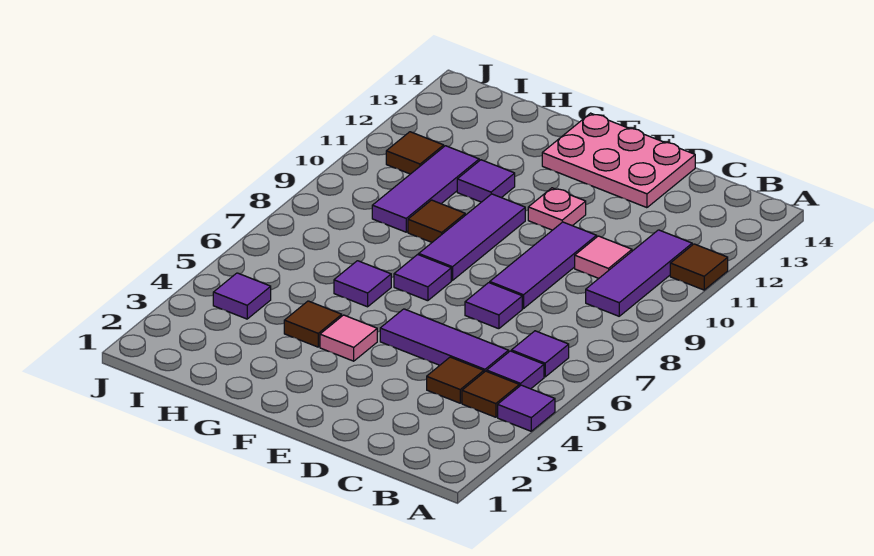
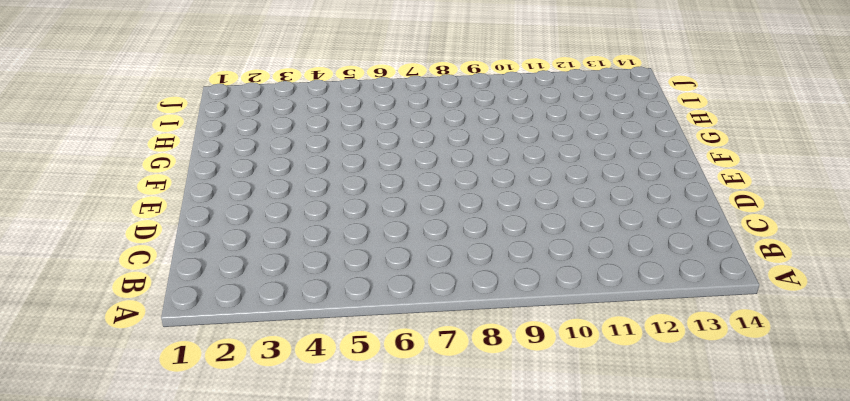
none -> purple 1x1 tile [498,385,555,431]
none -> brown 1x1 tile [670,244,728,290]
none -> brown 1x1 tile [462,371,519,417]

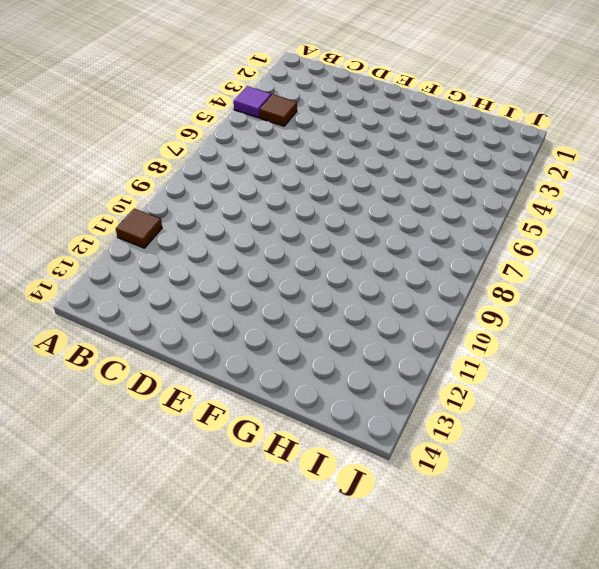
none -> purple 1x1 tile [487,351,544,389]
none -> purple 1x1 tile [511,331,569,377]
none -> purple 1x3 tile [586,230,692,316]

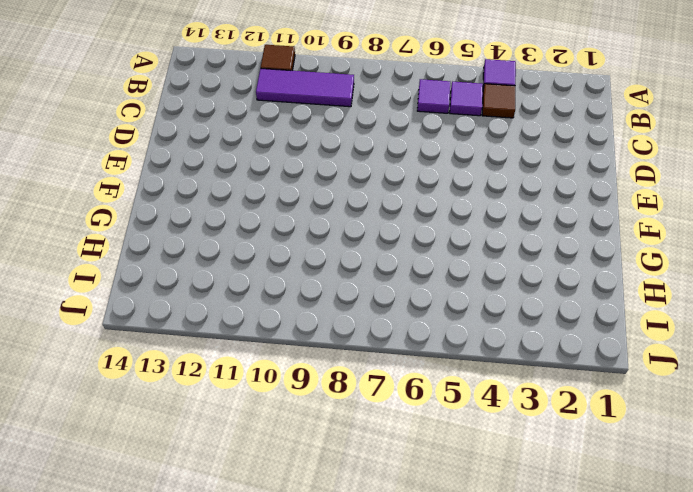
none -> brown 1x1 tile [427,357,484,403]
none -> purple 1x3 tile [380,309,509,372]
none -> pink 1x1 tile [575,236,632,279]

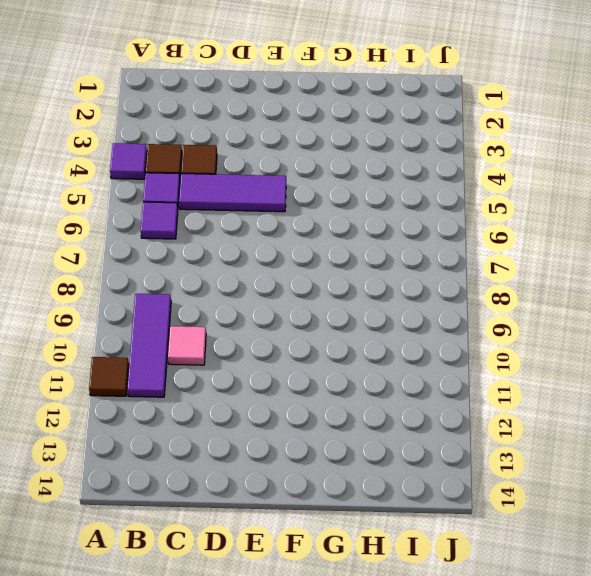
none -> purple 1x1 tile [465,283,522,329]
none -> purple 1x3 tile [490,222,597,309]
none -> pink 2x3 plate [542,113,695,208]

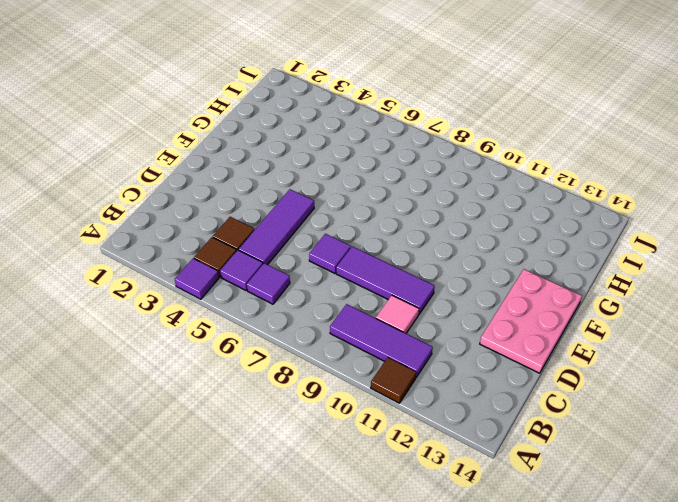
none -> pink 1x1 plate [528,188,586,230]
none -> pink 1x1 tile [320,315,377,361]
none -> purple 1x1 tile [394,255,451,301]

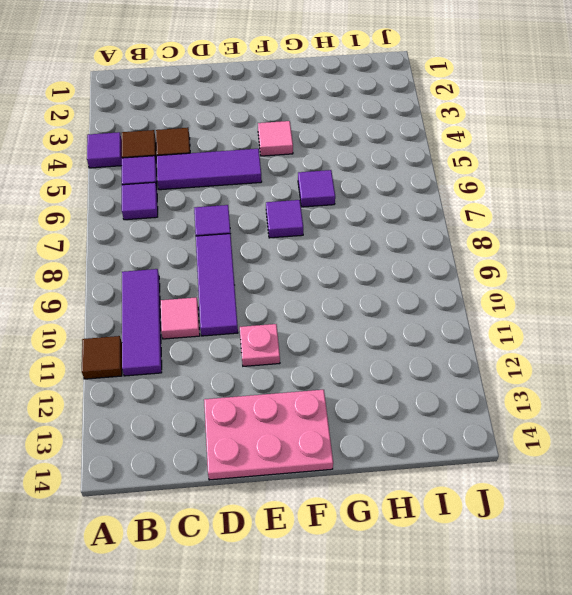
none -> purple 1x3 tile [419,194,525,280]
none -> brown 1x1 tile [284,301,342,347]
none -> brown 1x1 tile [408,200,465,242]

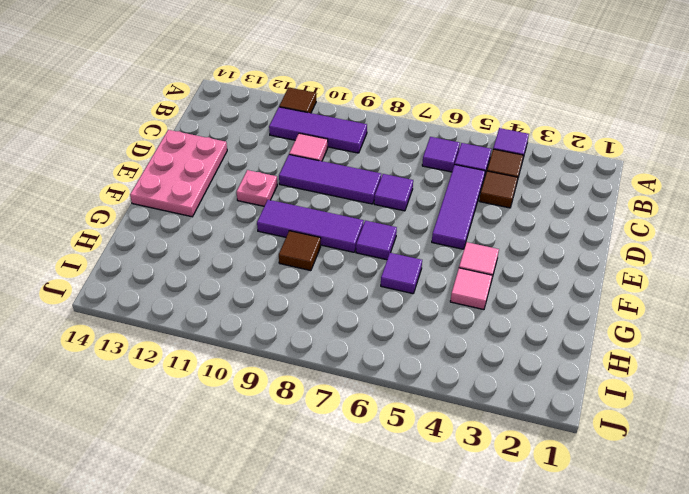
pink 1x1 tile [450,268,492,310] -> brown 1x1 tile [284,301,342,347]
none -> purple 1x1 tile [457,160,515,202]
none -> purple 1x3 tile [372,146,479,232]
none -> purple 1x1 tile [213,273,271,319]

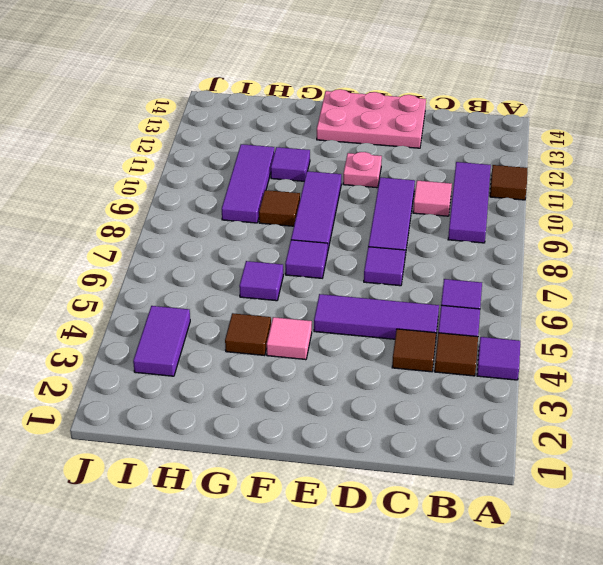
purple 1x2 tile [133,306,190,376] -> purple 1x1 tile [213,273,271,319]
none -> brown 1x1 tile [386,132,444,174]

